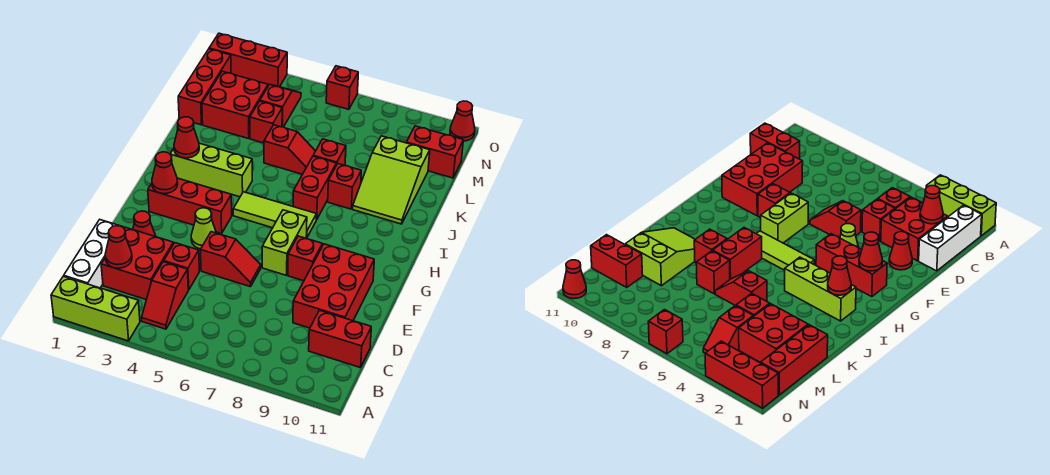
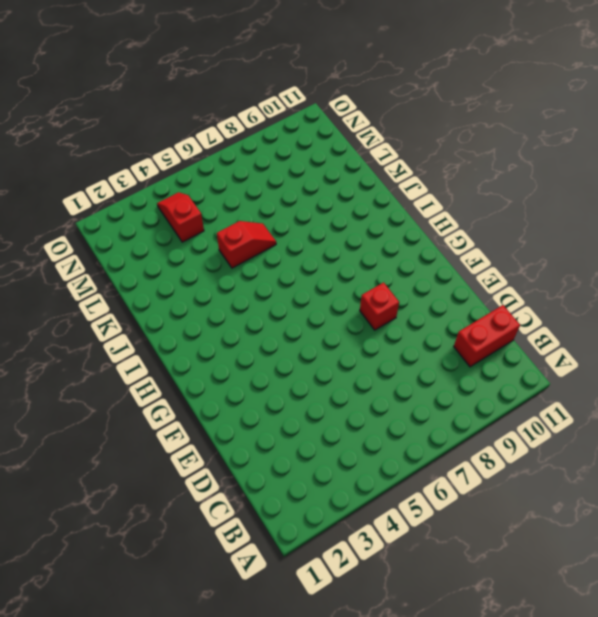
none -> lime 1x3 brick [51,276,140,341]
none -> white 1x3 brick [64,220,123,288]
none -> red 1x2 slope [142,262,188,329]
none -> red 2x2 brick [101,227,173,300]

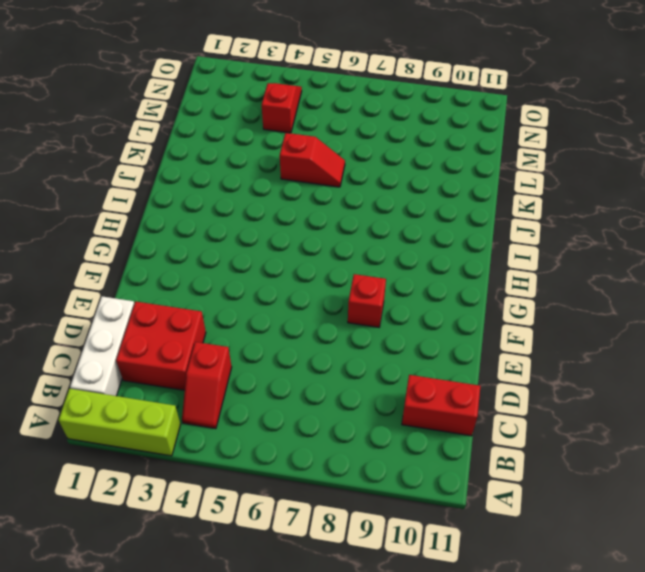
none -> red 1x1 brick [164,243,199,290]
none -> red 2x3 brick [293,244,374,328]
none -> red 1x1 cone [133,211,156,237]
none -> red 1x2 slope [201,232,261,287]

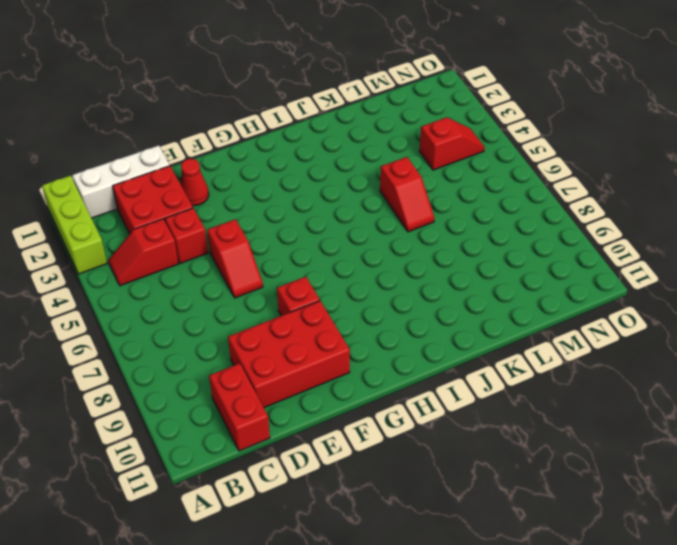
none -> lime 1x1 cone [191,208,216,249]
none -> lime 1x2 brick [262,210,307,275]
none -> red 1x3 brick [148,178,232,234]
none -> lime 1x3 tile [233,192,317,238]

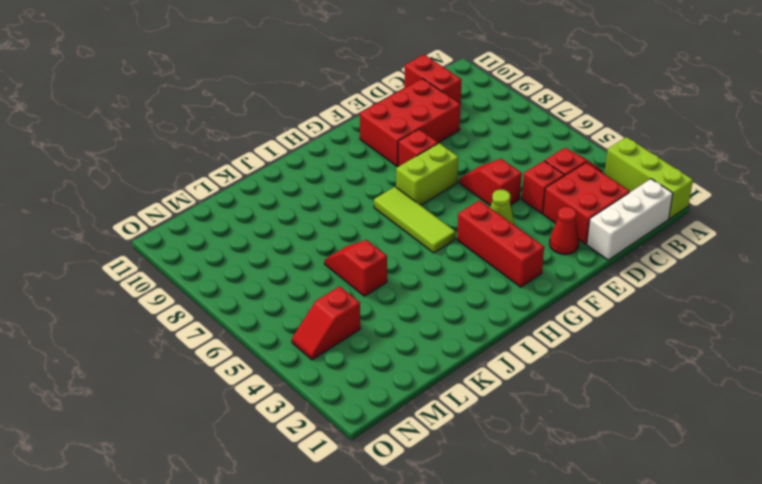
none -> lime 1x3 brick [170,143,252,197]
none -> red 1x2 brick [293,156,336,219]
none -> red 1x1 brick [328,164,361,209]
none -> lime 2x3 slope [353,136,430,224]

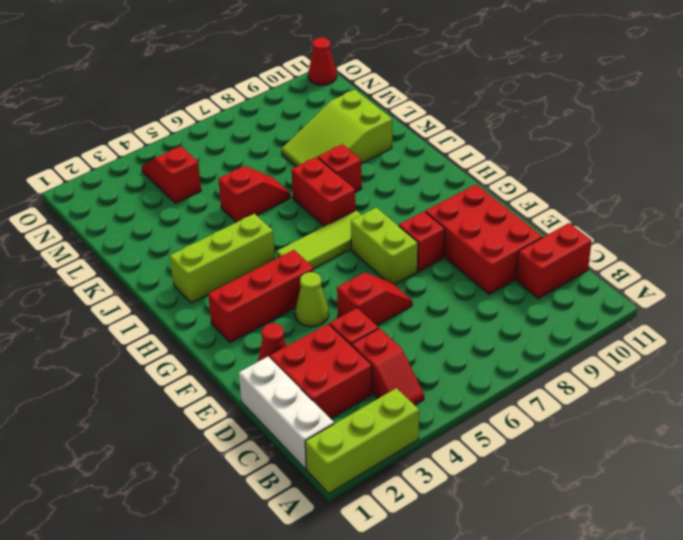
lime 2x3 slope [282,90,392,166] -> lime 2x3 slope turned to [353,136,430,224]
none -> red 1x1 brick [313,139,346,165]
none -> red 1x3 brick [178,49,231,125]
none -> red 2x2 brick [202,71,268,139]
none -> red 1x1 brick [250,101,282,143]

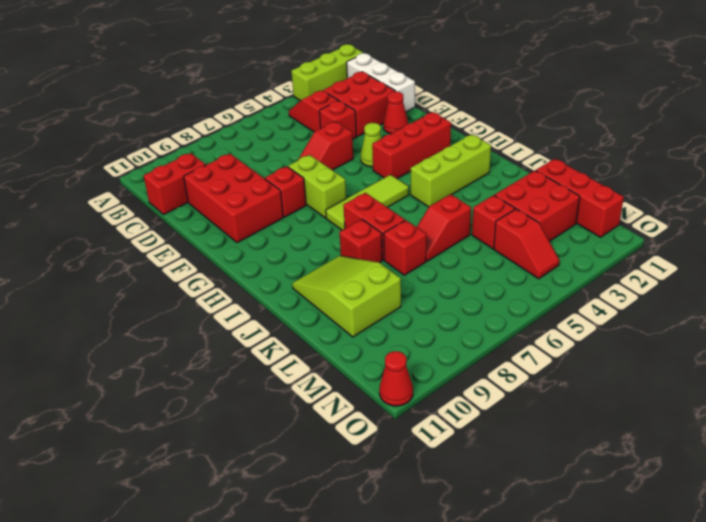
none -> red 1x2 brick [406,126,463,178]
none -> red 1x3 brick [209,33,287,87]
none -> red 1x1 brick [326,66,358,109]
none -> red 1x1 cone [105,226,132,268]

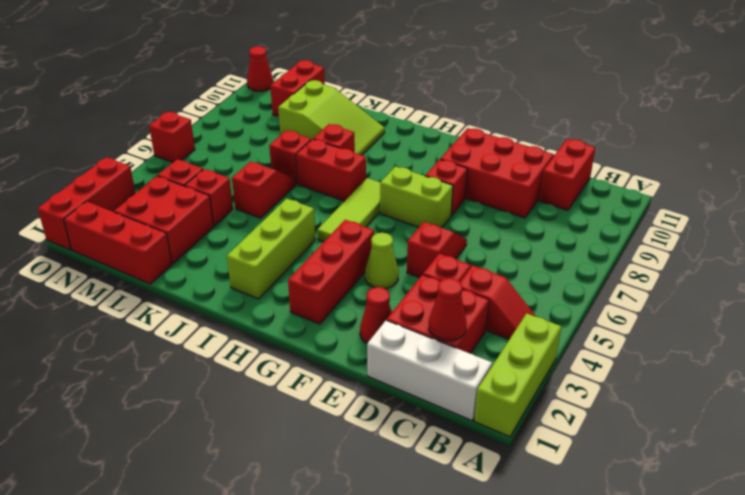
none -> red 1x1 cone [152,152,178,194]
none -> red 1x1 cone [174,117,199,158]

